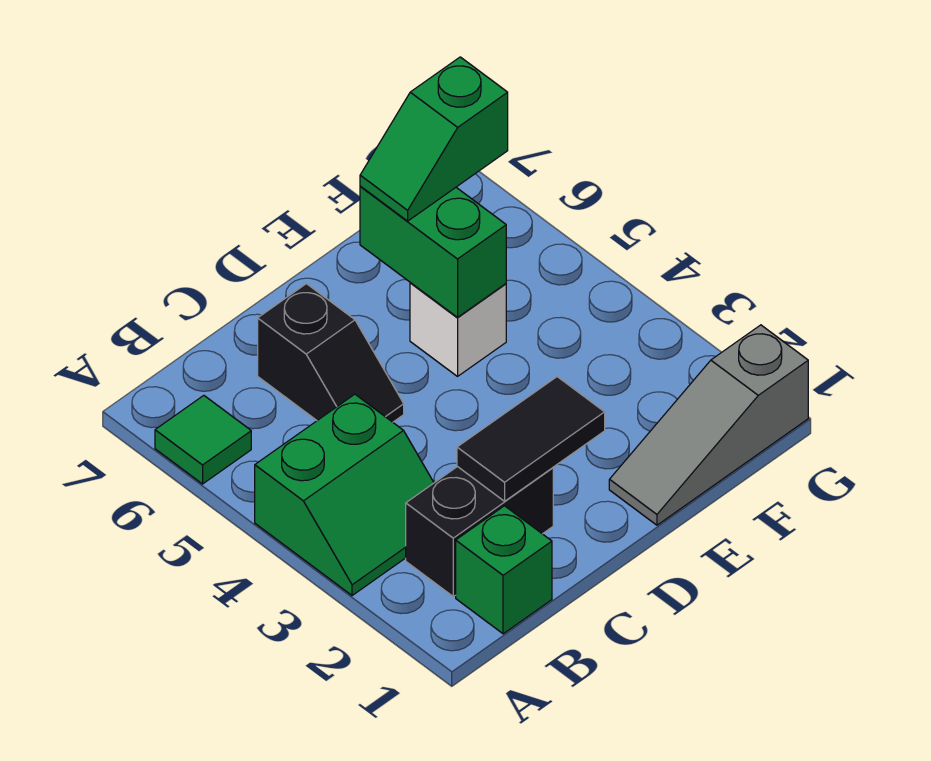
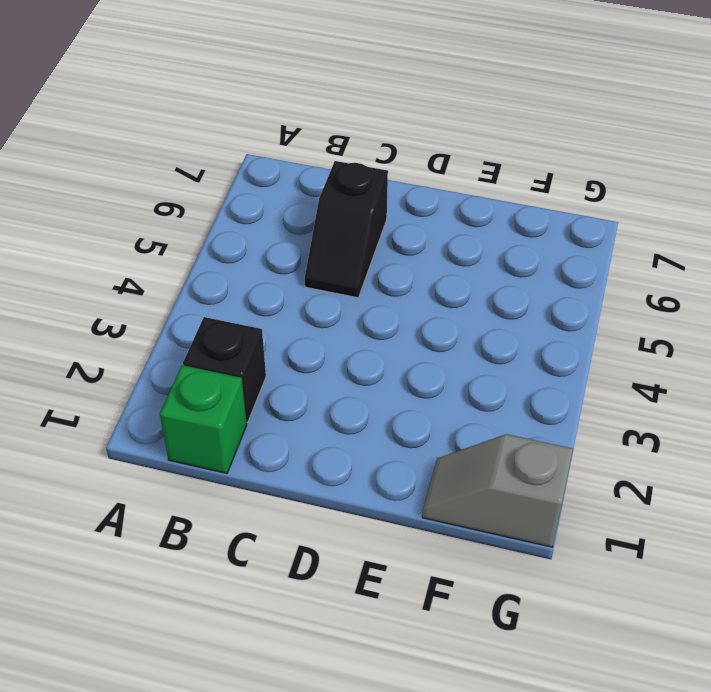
black 1x1 brick [183,317,266,422] -> black 1x2 brick [406,466,553,596]
grey 1x2 slope [422,434,573,547] -> grey 1x3 slope [609,325,808,525]
none -> green 2x2 slope [255,394,434,596]
none -> green 1x1 tile [155,396,251,484]

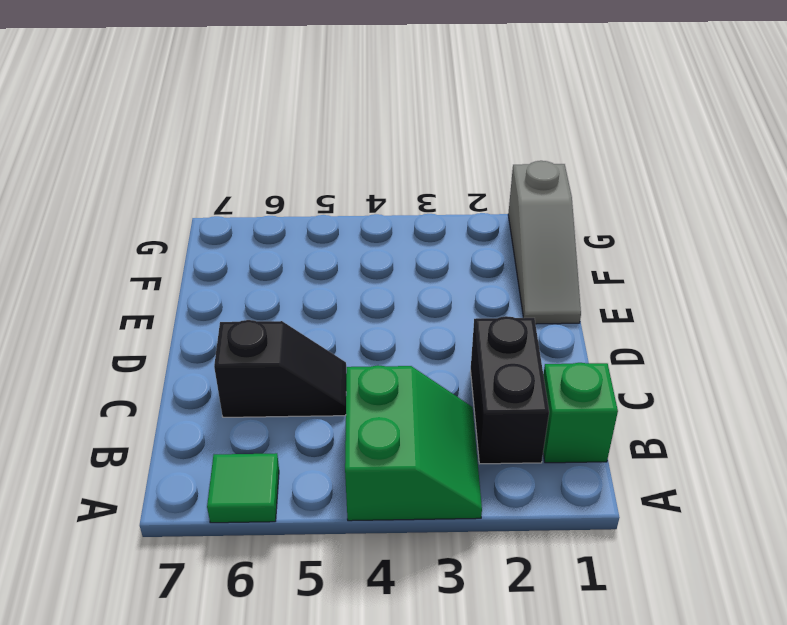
none -> white 1x1 brick [410,283,506,376]
none -> black 1x2 tile [457,377,605,501]

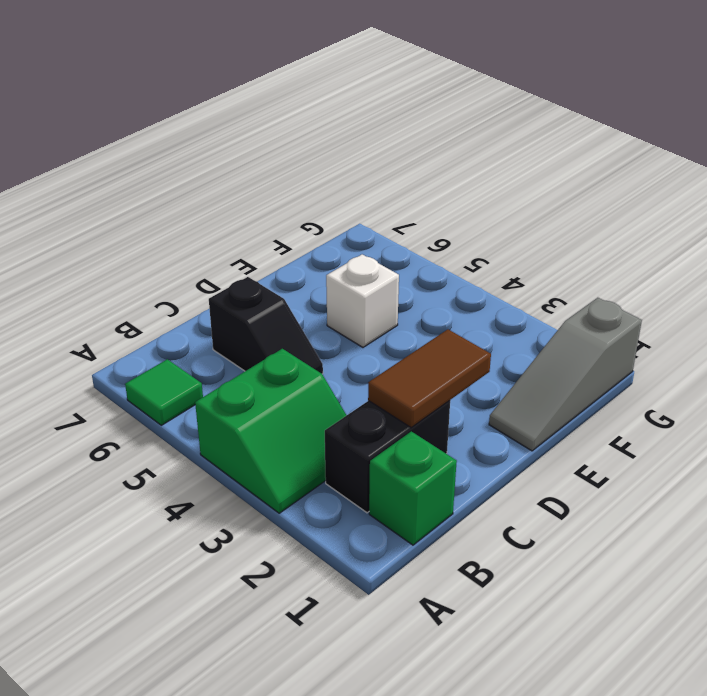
brown 1x2 tile [368,329,491,428] -> black 1x2 tile [457,377,605,501]
none -> green 1x2 brick [360,186,506,317]
none -> green 1x2 slope [360,57,508,221]

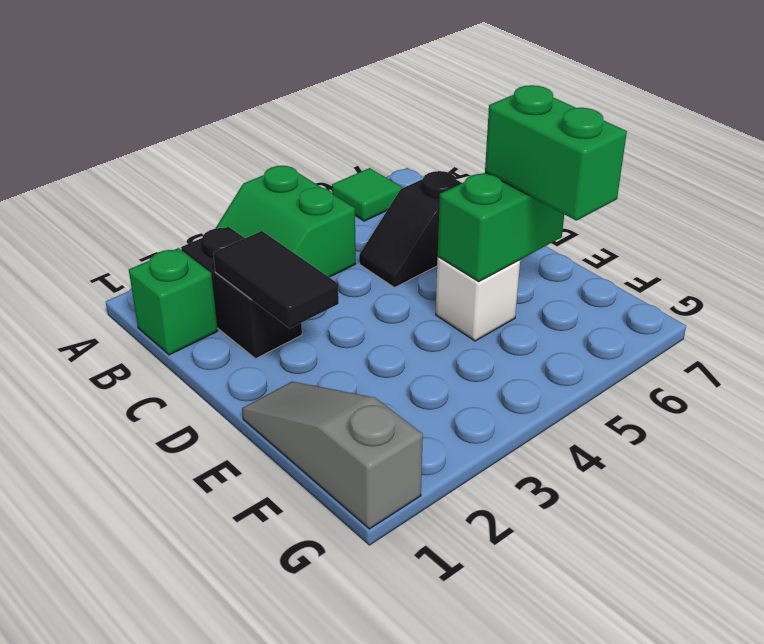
green 1x2 brick [485,85,627,221] -> green 1x2 slope [360,57,508,221]

